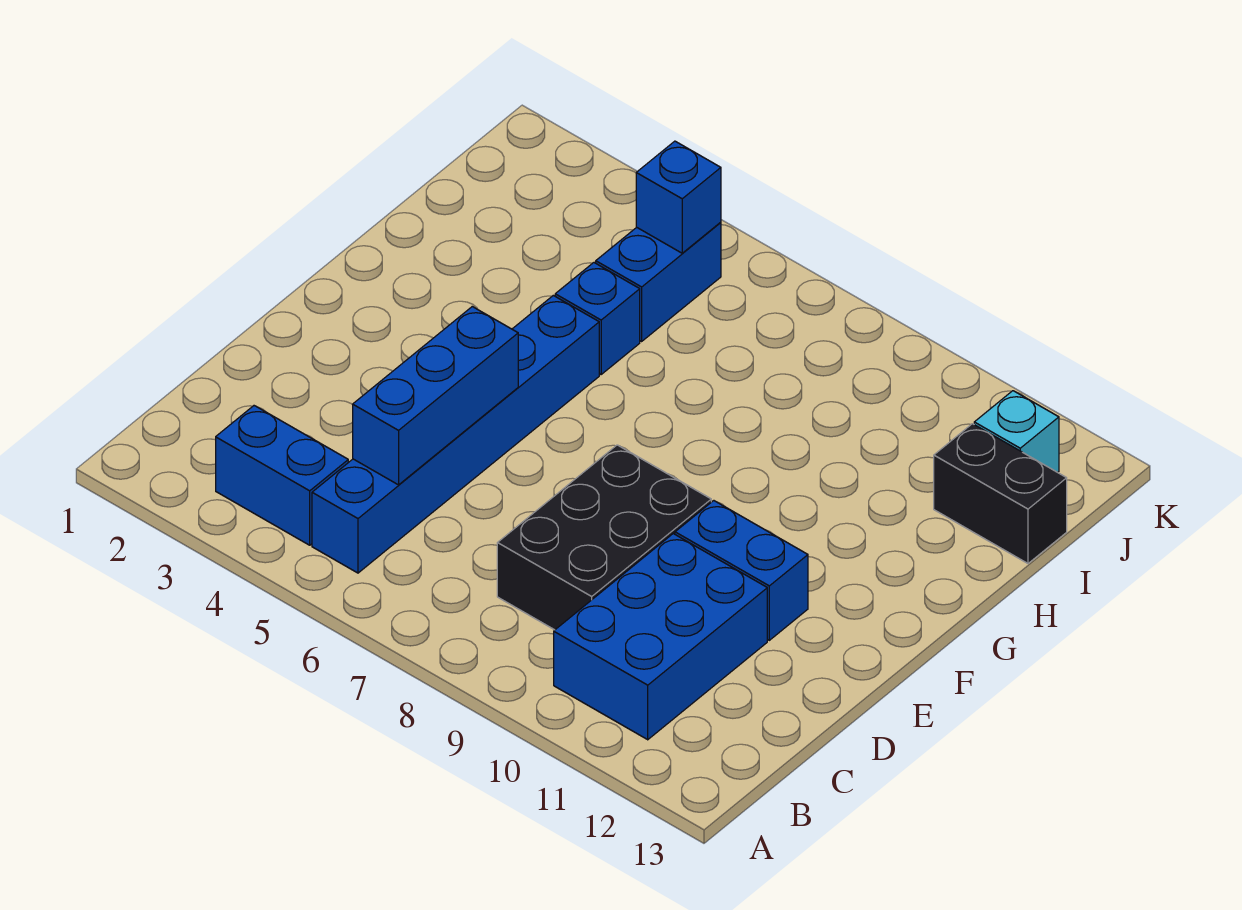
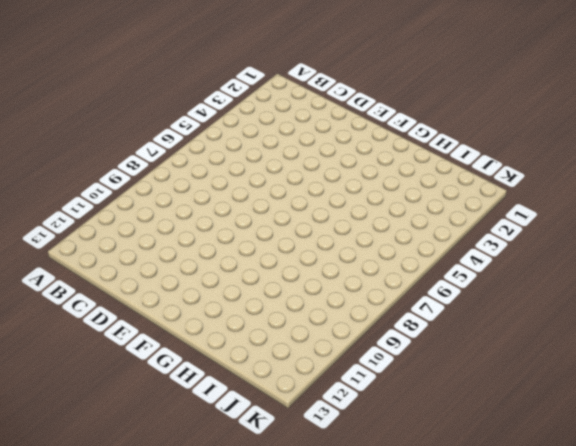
none -> blue 1x2 brick [216,406,348,545]
none -> blue 1x6 brick [312,295,599,573]

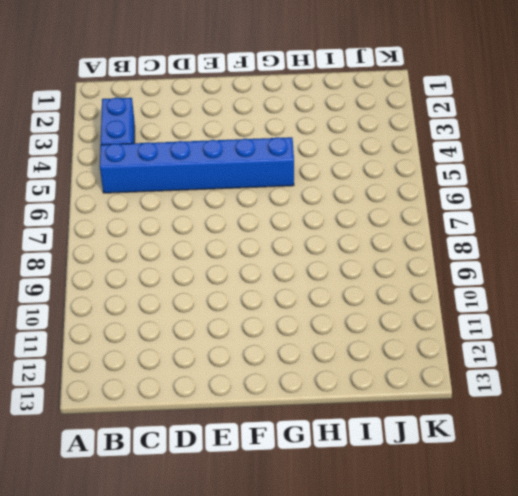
none -> blue 2x3 brick [554,534,767,740]
none -> black 2x3 brick [497,445,711,630]

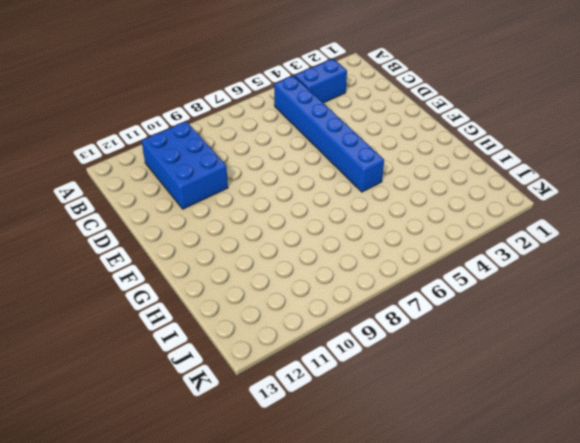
none -> black 2x3 brick [497,445,711,630]
none -> blue 1x2 brick [675,501,808,640]

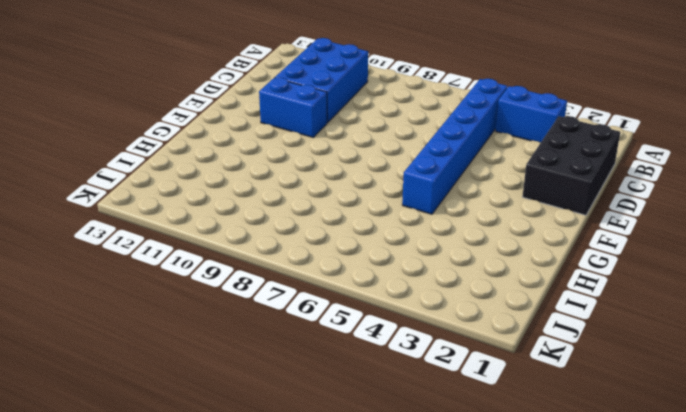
black 2x3 brick [522,116,620,215] -> black 2x3 brick moved to [497,445,711,630]
none -> blue 1x1 brick [555,263,640,374]
none -> blue 1x2 brick [596,223,721,341]

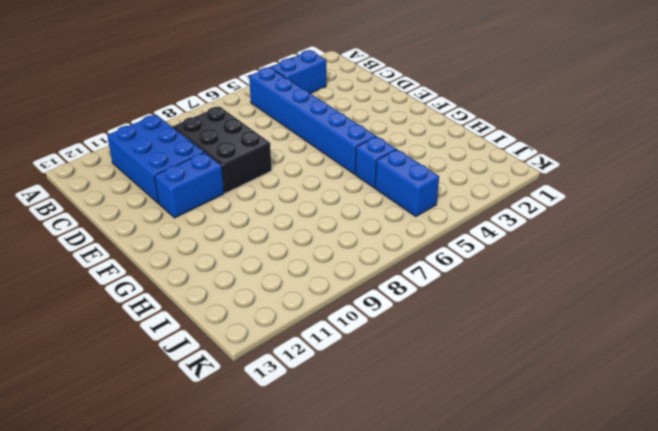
none -> black 1x2 brick [934,424,1067,563]
none -> cyan 1x1 brick [974,391,1059,472]

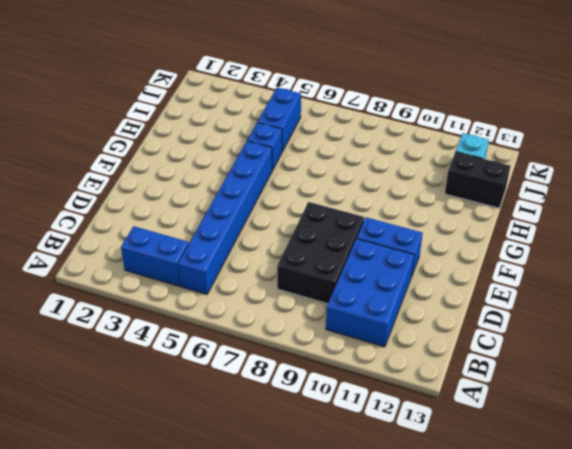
none -> blue 1x3 brick [353,307,518,485]
none -> blue 1x1 brick [636,141,721,253]

